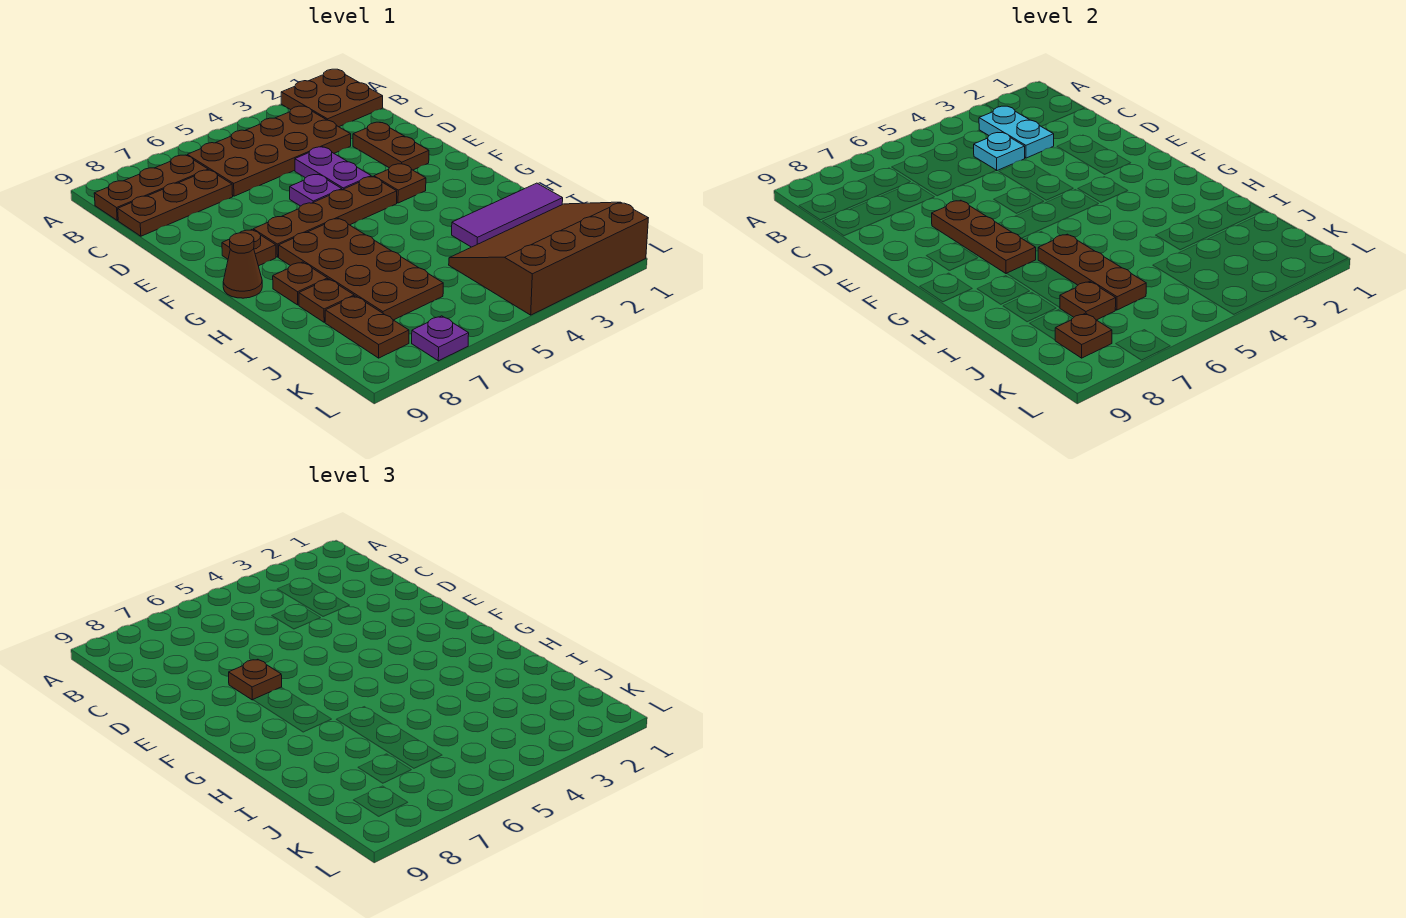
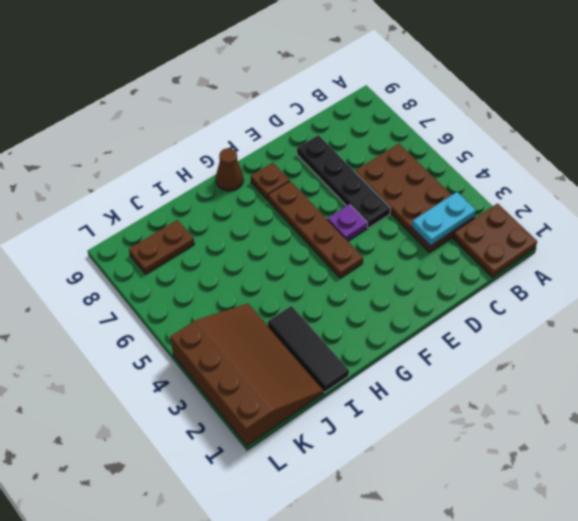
black 1x4 plate [297,135,390,228] -> none
black 1x3 tile [268,306,349,392] -> purple 1x3 tile [452,183,563,247]
none -> brown 1x3 plate [94,155,208,220]
none -> brown 1x3 plate [118,170,233,236]
none -> brown 1x2 plate [353,122,429,170]

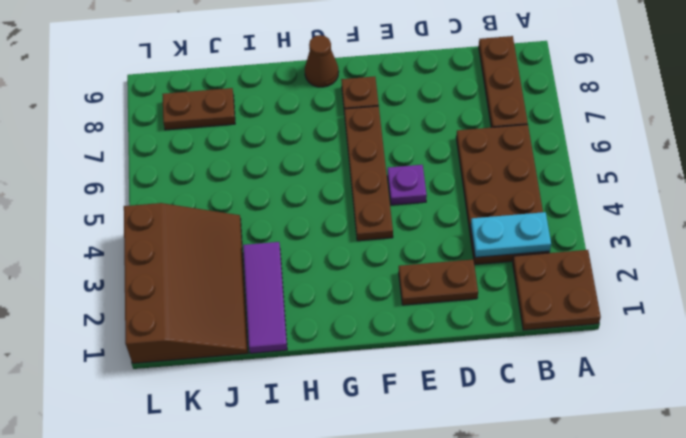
none -> brown 1x3 plate [118,170,233,236]
none -> purple 1x2 plate [295,147,371,190]
none -> brown 1x1 plate [374,164,426,203]

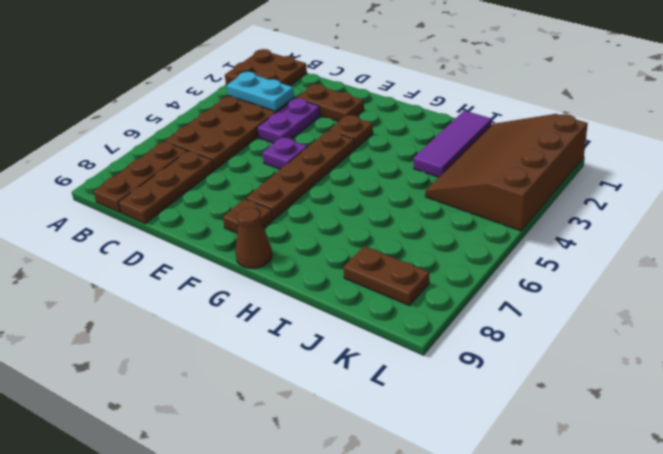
purple 1x2 plate [257,98,320,143] -> purple 1x2 plate turned to [295,147,371,190]
none -> brown 2x4 plate [279,218,443,320]
none -> brown 1x1 plate [273,262,328,305]
none -> brown 1x1 plate [299,279,354,322]

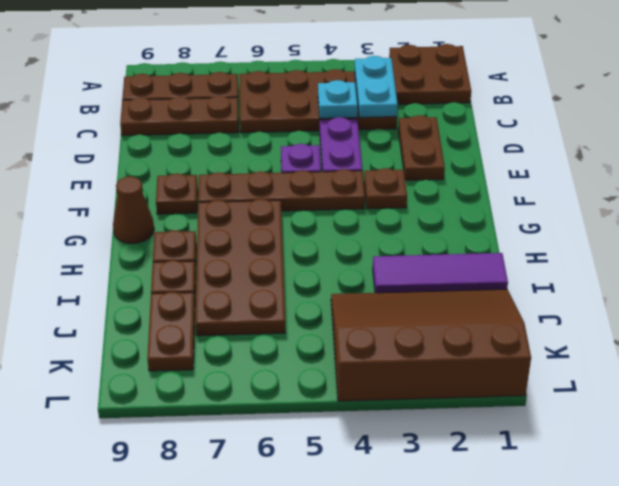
none -> purple 1x1 plate [412,316,469,361]
none -> brown 1x3 plate [932,200,1036,274]
none -> brown 1x3 plate [1038,234,1146,310]

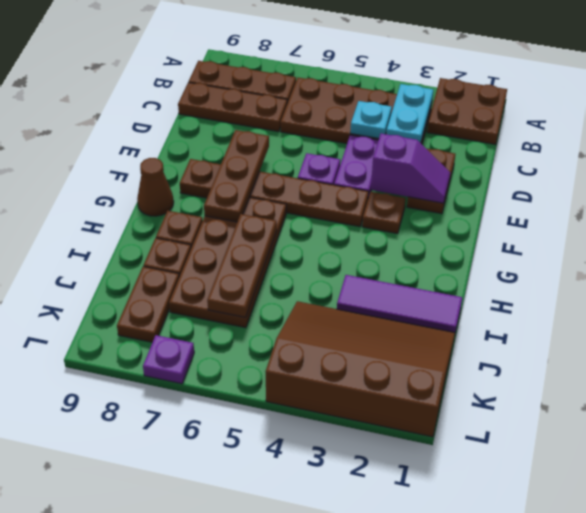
purple 1x2 slope [371,134,450,203] -> none
none -> brown 1x1 plate [1060,281,1116,320]
none -> brown 1x1 plate [1055,313,1112,358]
none -> brown 1x1 plate [229,659,282,700]

